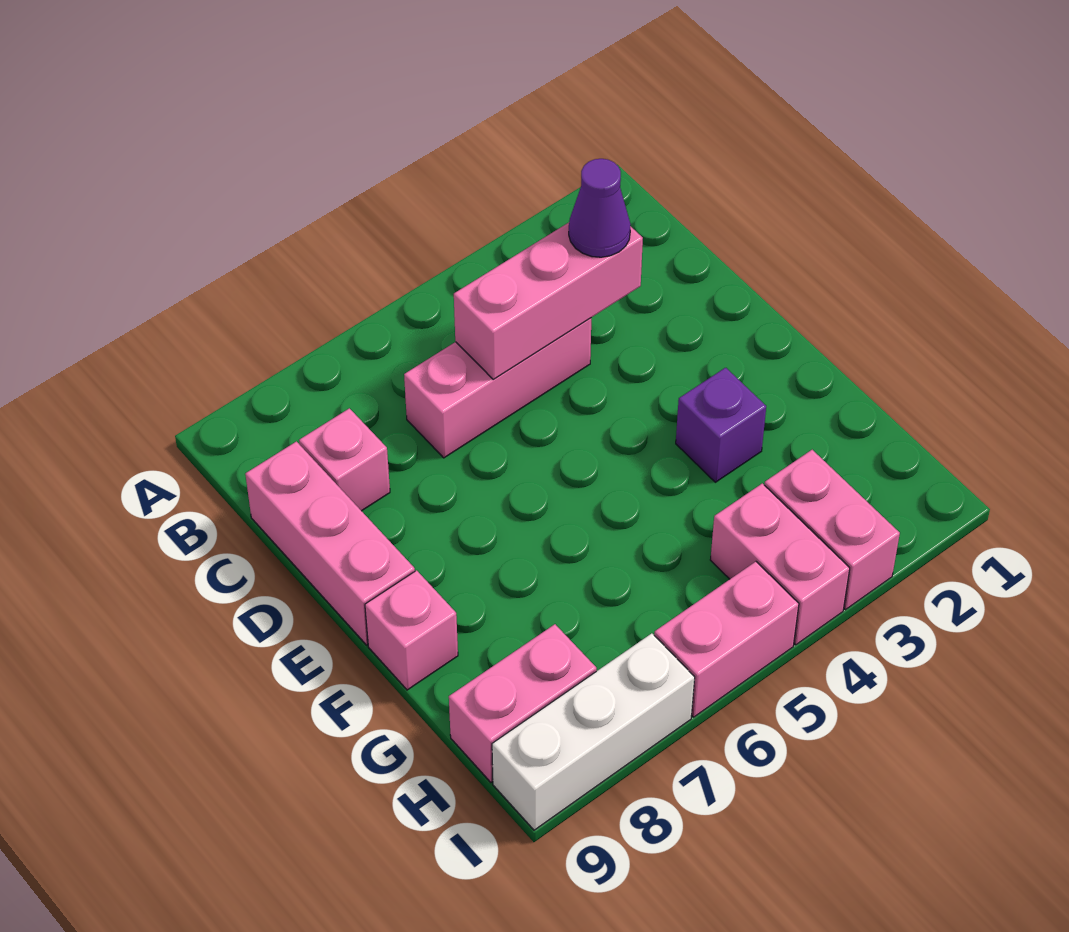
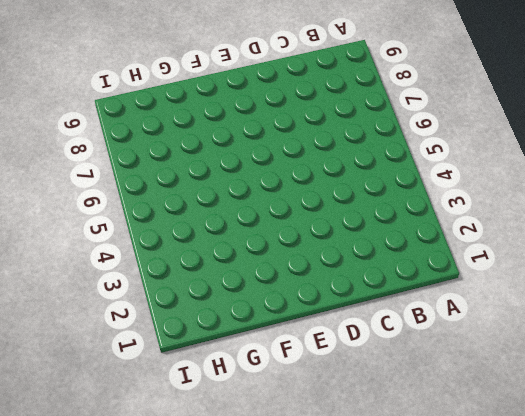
none -> pink 1x3 brick [404,318,591,458]
none -> pink 1x1 brick [299,408,390,511]
none -> pink 1x3 brick [245,441,415,645]

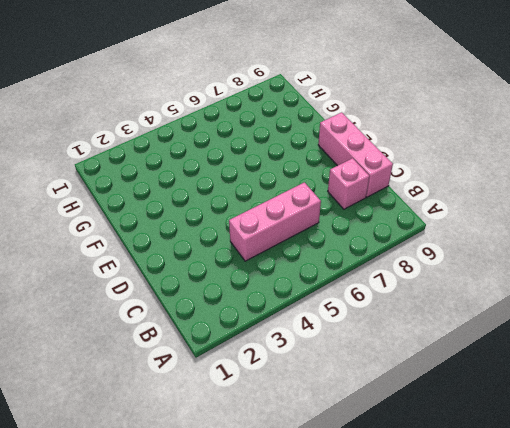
none -> purple 1x1 brick [676,368,766,482]
none -> pink 1x1 brick [365,570,458,690]
none -> pink 1x2 brick [764,450,900,610]

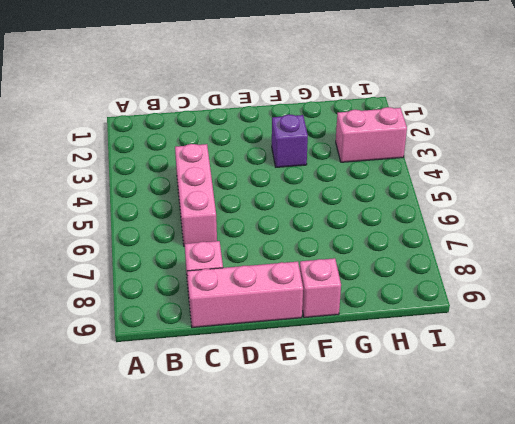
none -> pink 1x2 brick [710,483,850,645]
none -> pink 1x2 brick [449,624,597,782]
none -> pink 1x2 brick [654,562,799,717]

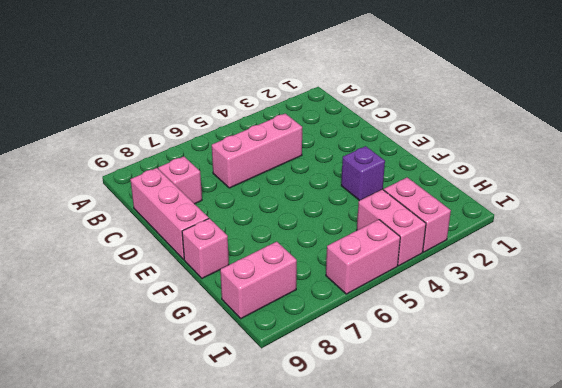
none -> white 1x3 brick [492,633,695,830]
none -> pink 1x3 brick [454,223,643,380]
none -> purple 1x1 cone [569,159,631,257]

